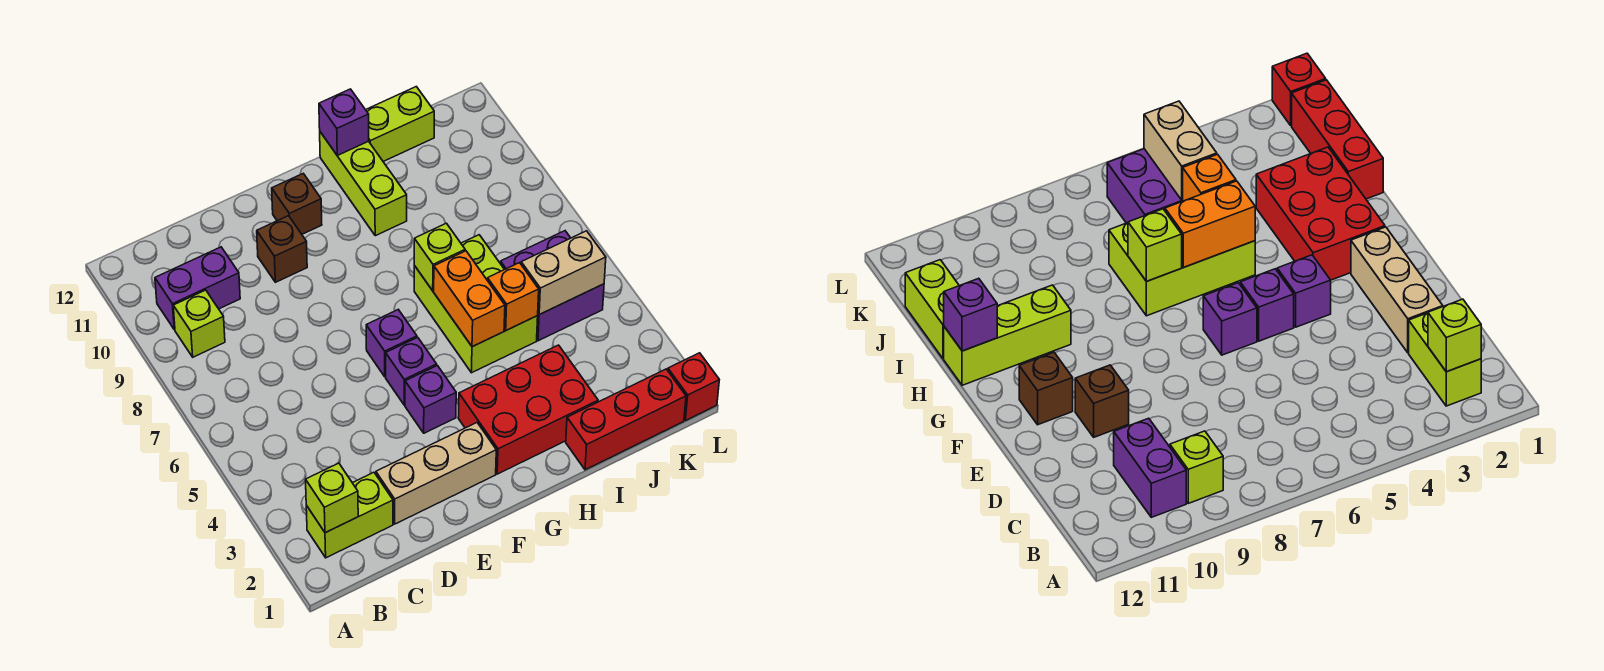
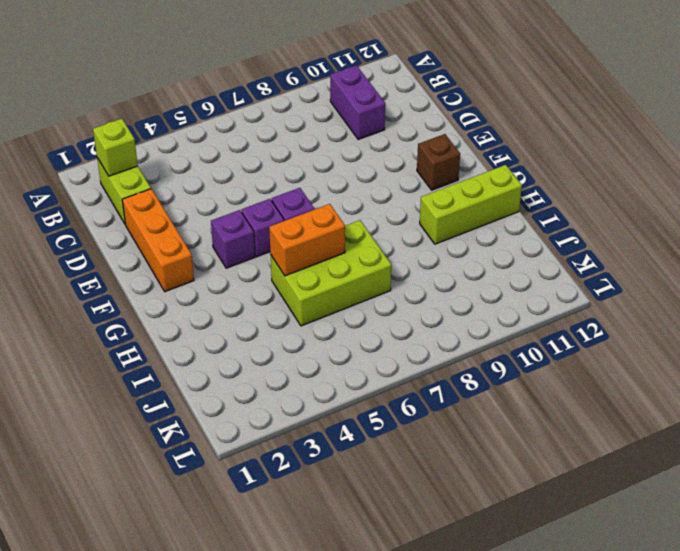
orange 1x3 brick [122,189,194,292] -> tan 1x3 brick [376,423,496,524]
none -> lime 1x1 brick [173,290,225,357]
none -> brown 1x1 brick [257,216,307,282]
none -> red 2x3 brick [458,345,598,474]

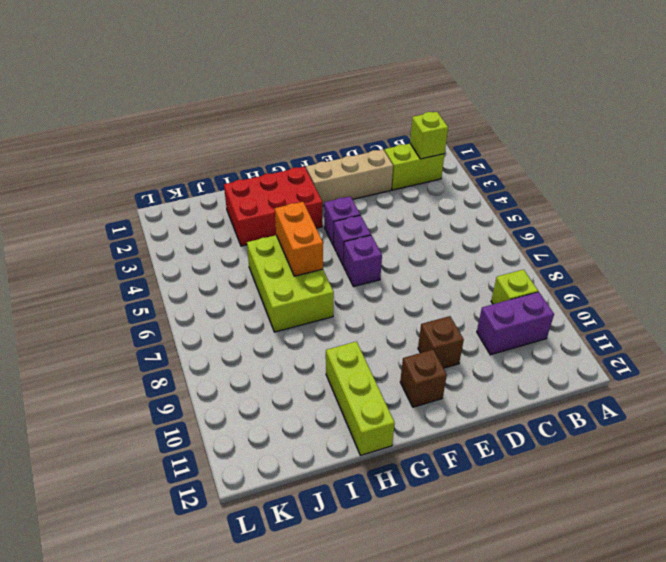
none -> red 1x3 brick [566,369,686,470]
none -> lime 1x2 brick [366,87,434,161]
none -> purple 2x2 brick [500,231,604,341]

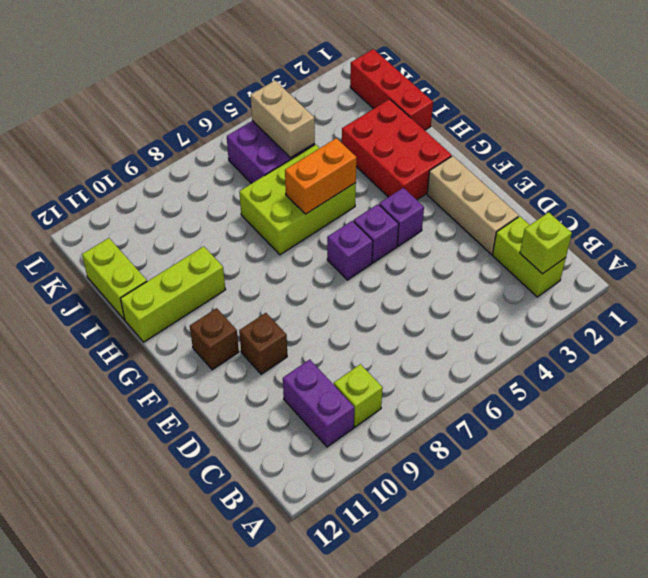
none -> red 1x1 brick [668,353,719,421]
none -> lime 1x1 brick [414,223,465,291]
none -> purple 1x1 brick [319,89,369,155]

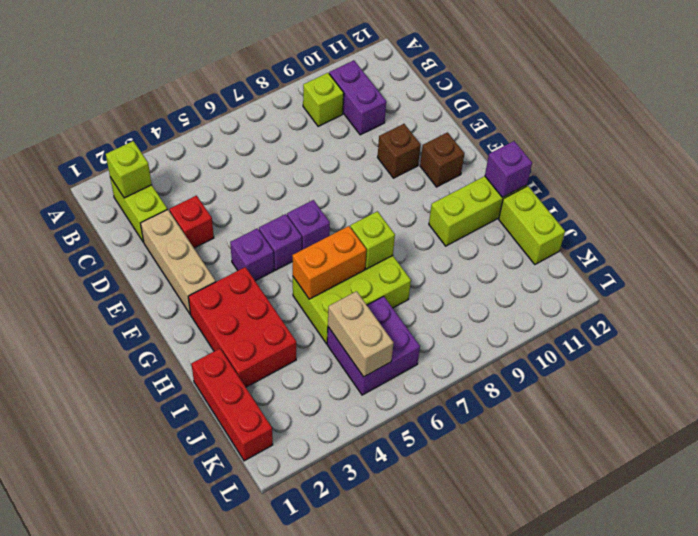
red 1x1 brick [169,196,214,248] -> red 1x1 brick moved to [668,353,719,421]
none -> orange 1x1 brick [487,263,539,330]

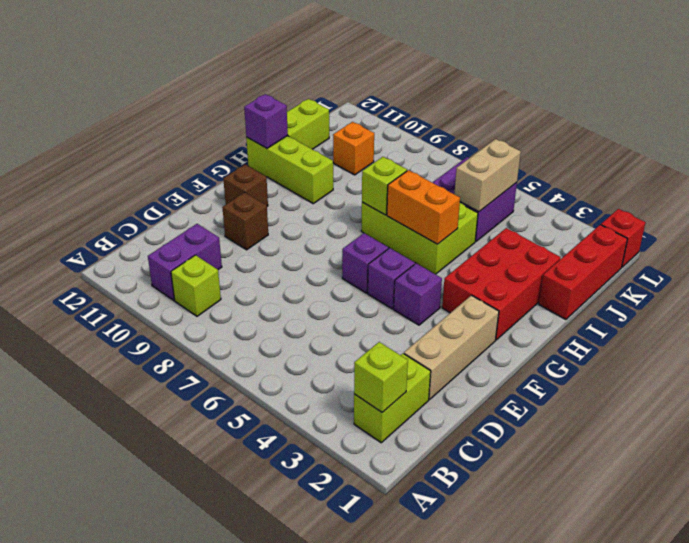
orange 1x1 brick [333,122,374,175] -> orange 1x1 brick moved to [487,263,539,330]

